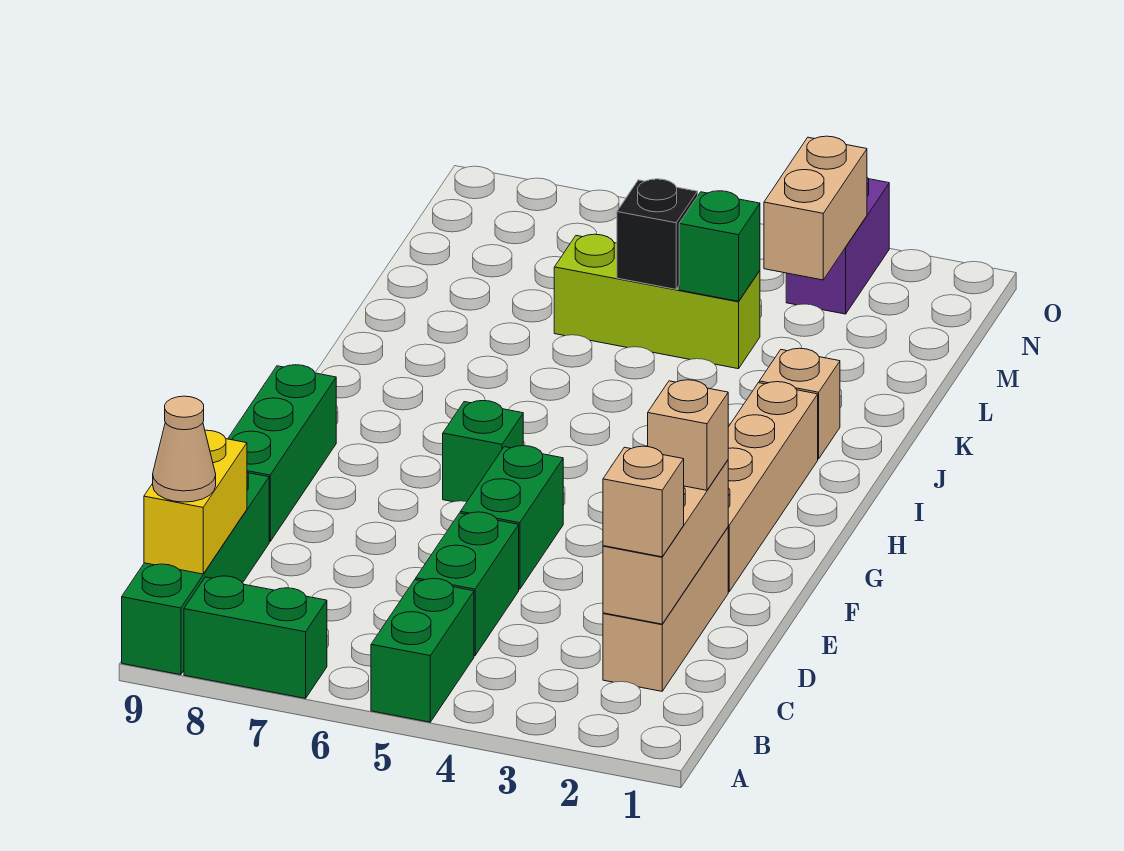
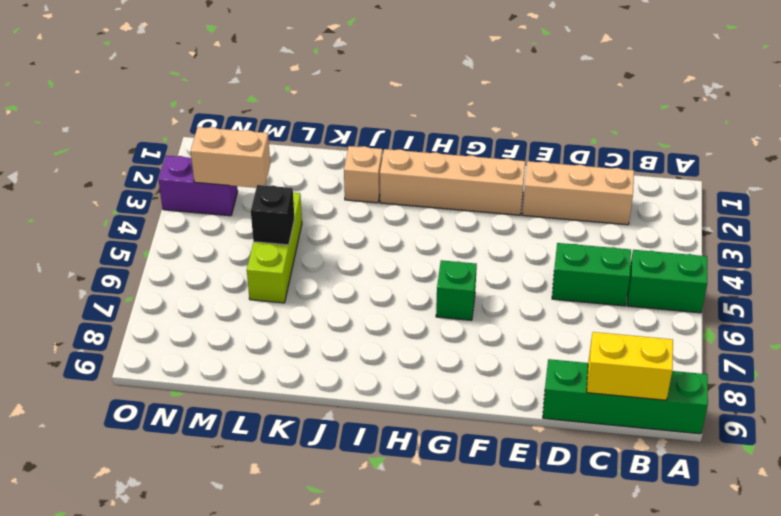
none -> green 1x2 brick [184,576,327,698]
none -> green 1x2 brick [460,446,563,589]
none -> green 1x3 brick [228,365,336,542]

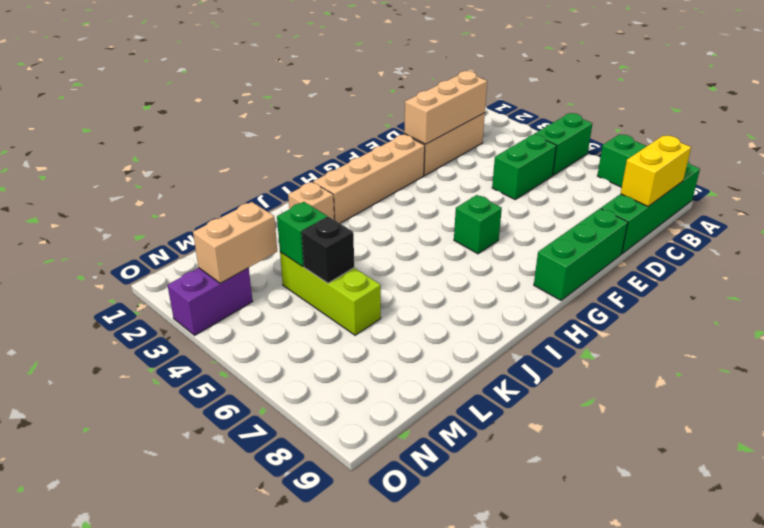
none -> green 1x2 brick [460,446,563,589]
none -> tan 1x1 cone [153,396,216,502]
none -> tan 1x1 brick [603,446,684,557]

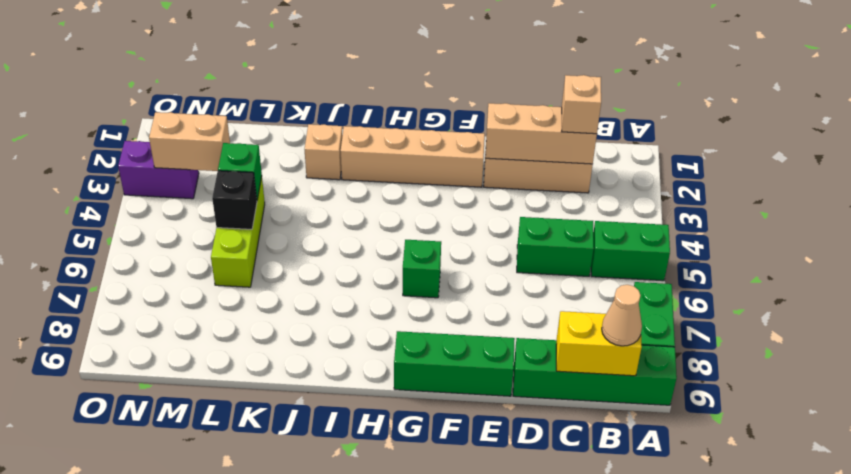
none -> green 1x2 brick [460,446,563,589]
none -> tan 1x1 brick [648,380,728,490]

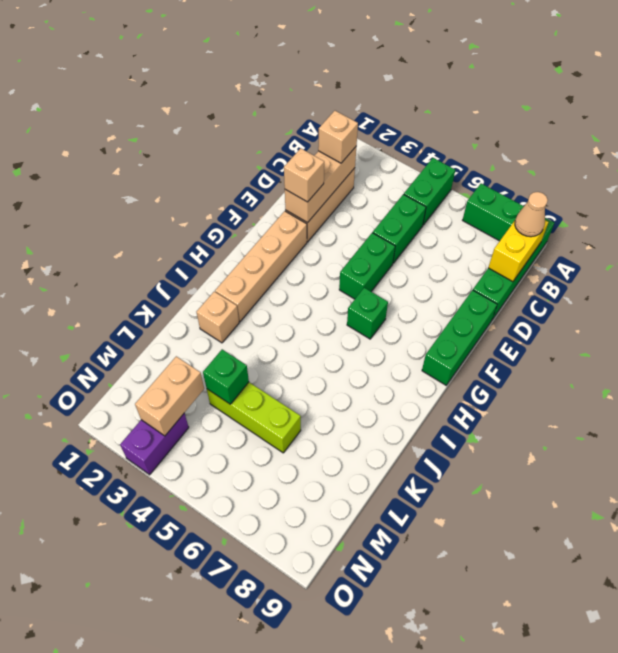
none -> black 1x1 brick [617,179,698,289]

